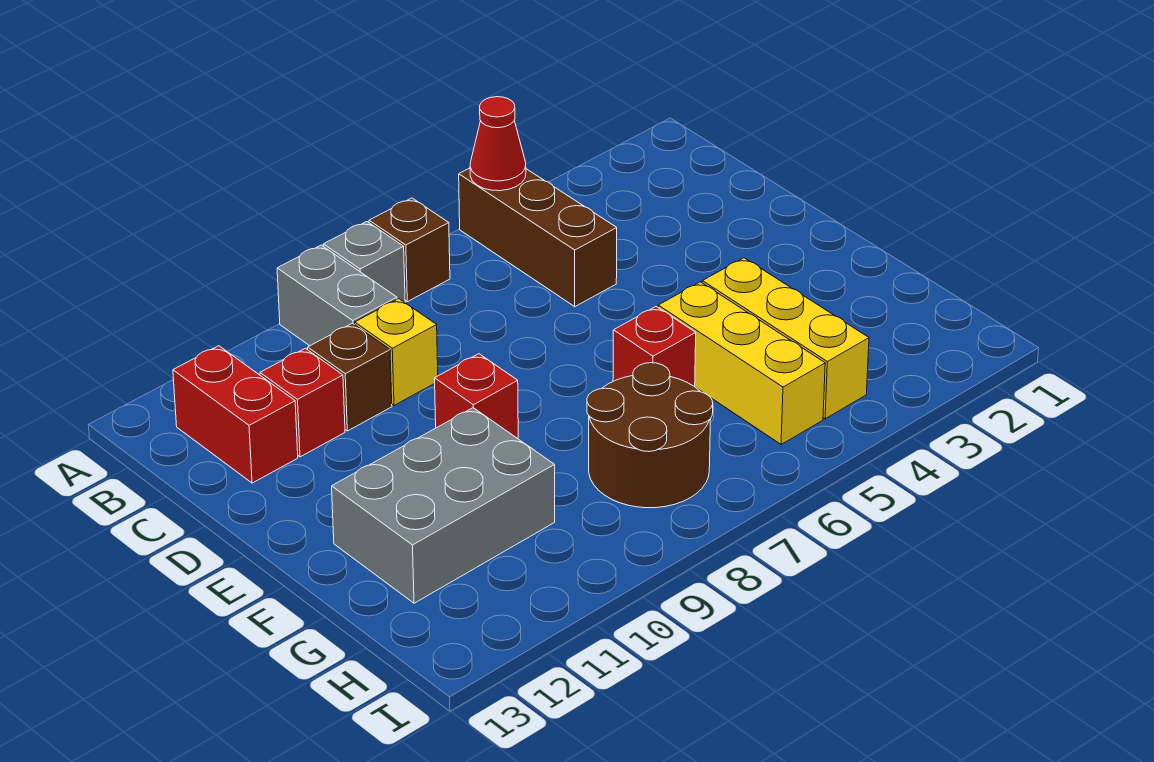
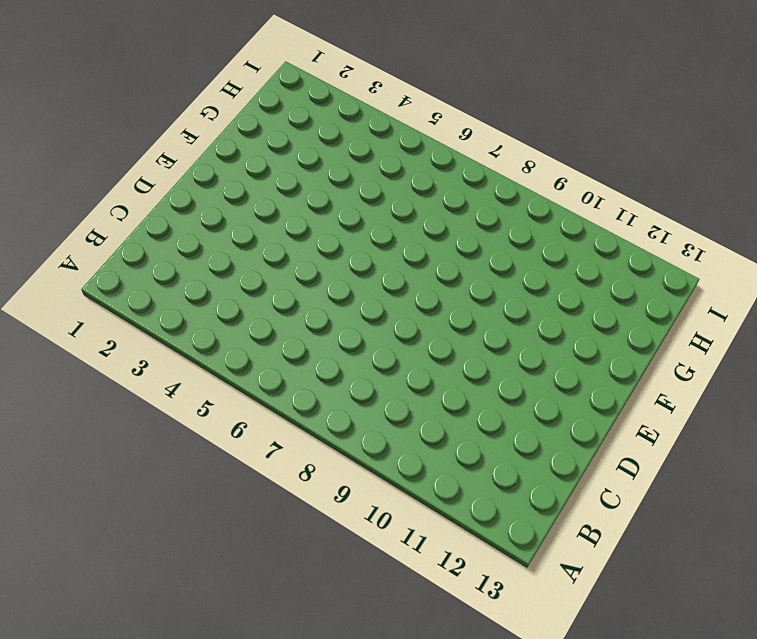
none -> brown 1x3 brick [459,168,617,307]
none -> brown 1x1 brick [369,198,450,302]
none -> grey 1x1 brick [323,222,405,302]

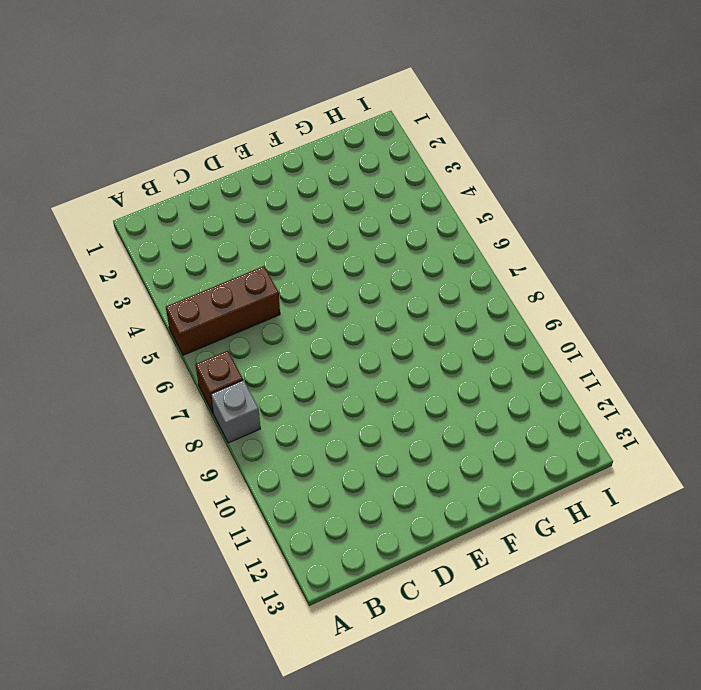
none -> grey 1x2 brick [277,245,397,346]
none -> red 1x2 brick [173,346,298,483]
none -> yellow 1x1 brick [355,299,438,405]

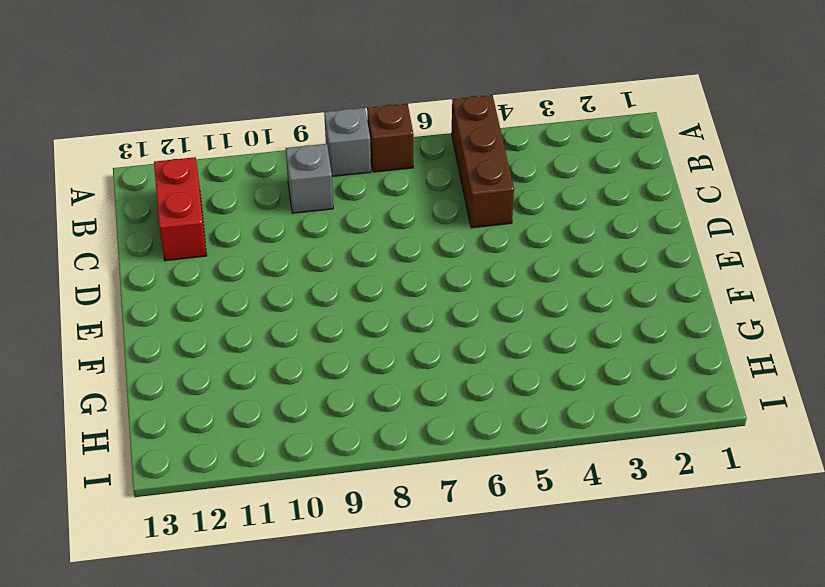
grey 1x1 brick [286,144,333,213] -> grey 1x2 brick [277,245,397,346]
none -> yellow 1x1 brick [355,299,438,405]
none -> brown 1x1 brick [308,323,392,431]
none -> red 1x1 brick [260,348,345,457]

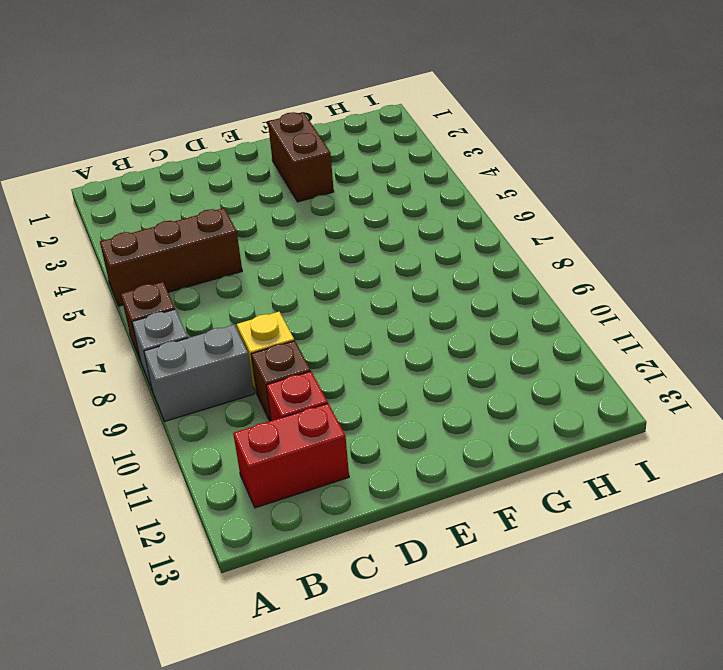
brown 1x2 brick [268,112,334,202] -> none
none -> red 1x1 brick [435,354,518,438]
none -> yellow 1x3 brick [702,258,869,419]
none -> yellow 1x3 brick [658,282,825,445]

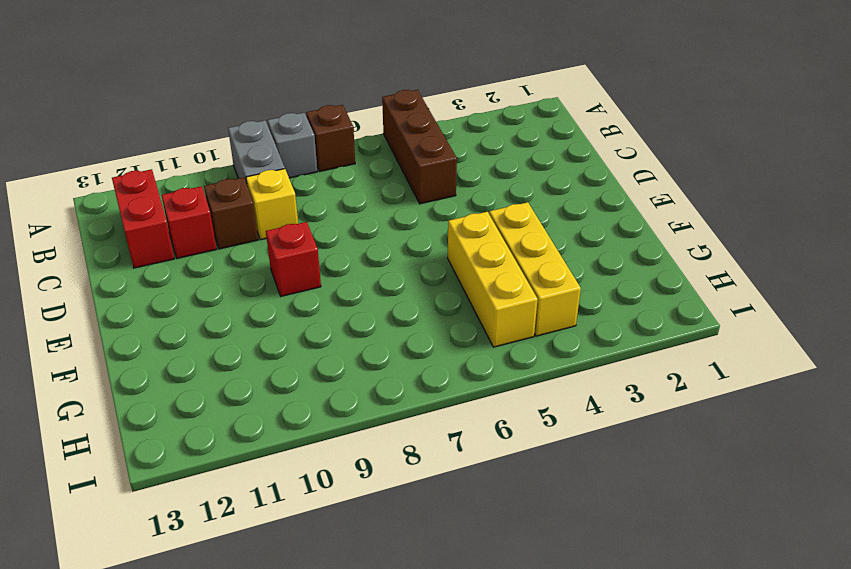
none -> red 1x1 brick [613,307,696,387]
none -> grey 2x3 brick [332,408,555,603]
none -> brown 2x2 round brick [587,363,713,508]

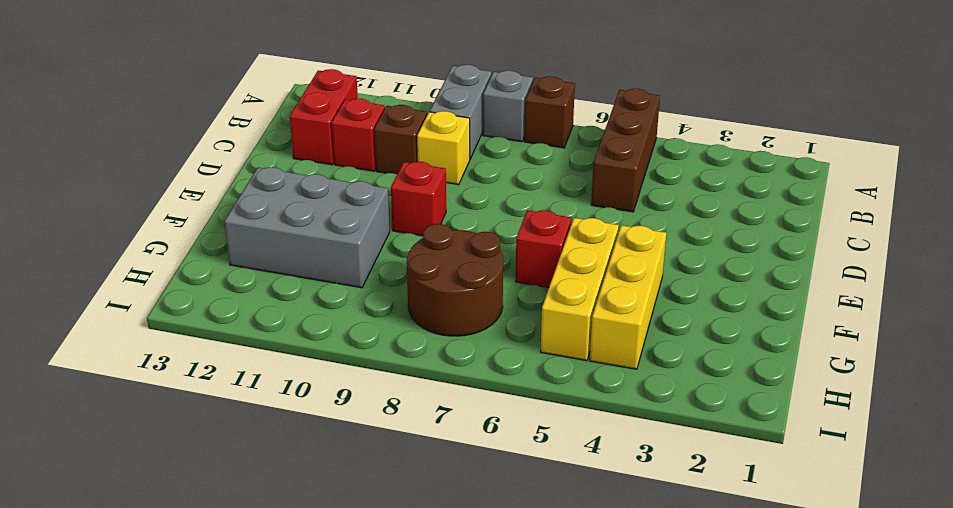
none -> red 1x1 cone [470,97,526,191]

